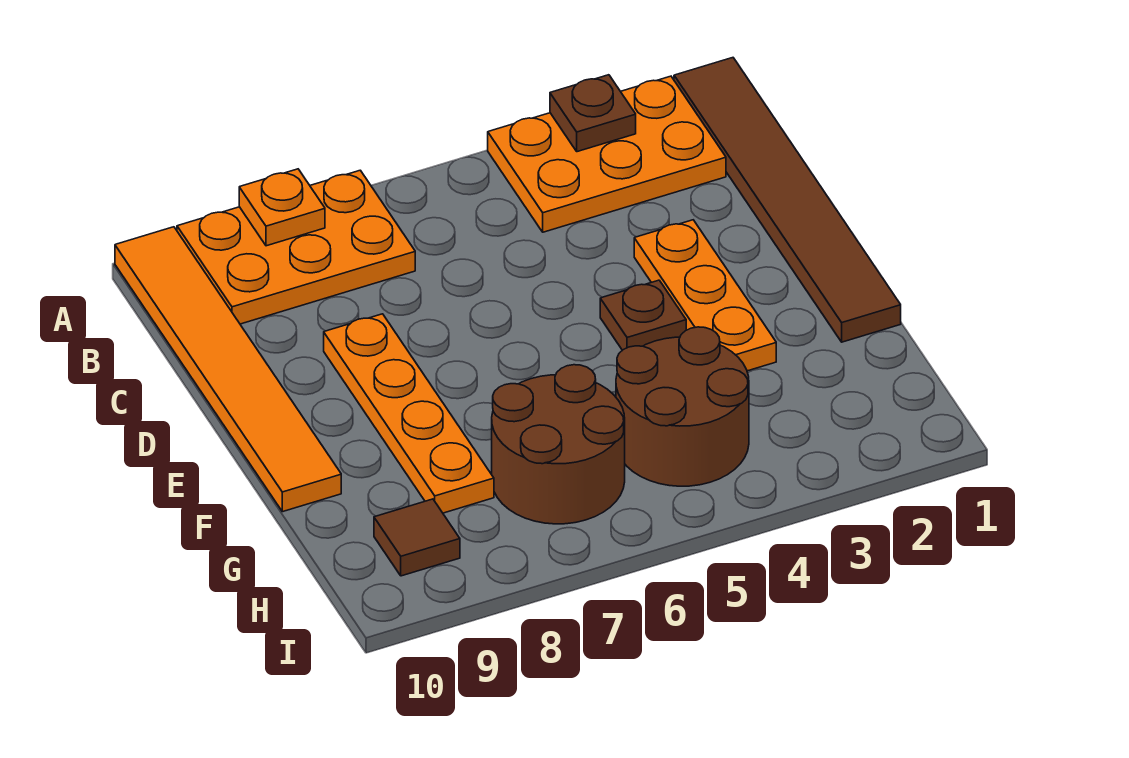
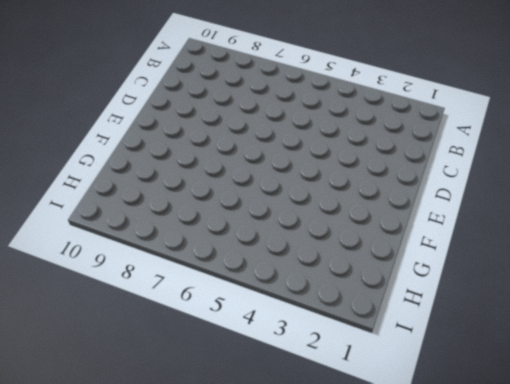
none -> brown 1x6 tile [674,58,901,342]
none -> orange 2x3 plate [488,76,726,232]
none -> orange 2x3 plate [177,170,415,324]

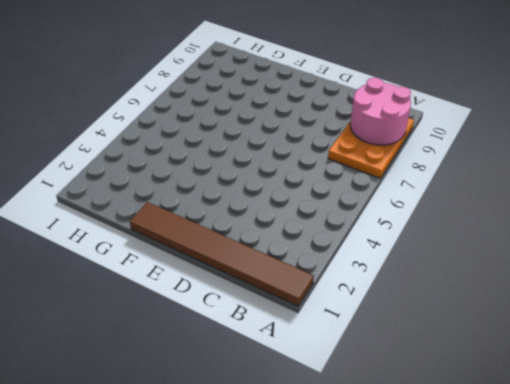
pink 2x2 round brick [350,78,411,145] -> orange 1x1 plate [239,169,325,246]
none -> orange 2x3 plate [488,76,726,232]
none -> orange 1x6 tile [115,227,341,512]
none -> orange 1x3 plate [634,220,776,371]

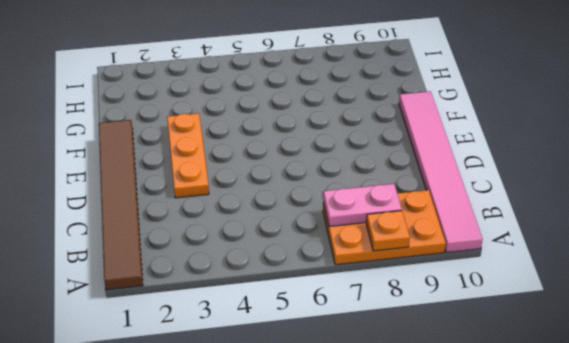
pink 1x6 tile [399,91,483,253] -> orange 1x6 tile [115,227,341,512]
pink 1x2 plate [323,184,402,227] -> none
none -> orange 2x3 plate [488,76,726,232]
none -> orange 1x4 plate [324,314,494,513]
none -> brown 1x1 plate [600,280,686,350]

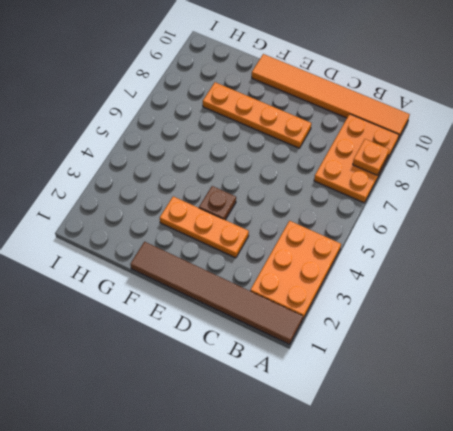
none -> brown 2x2 round brick [616,327,749,486]
none -> brown 2x2 round brick [492,365,625,524]
none -> brown 1x1 tile [374,499,460,576]

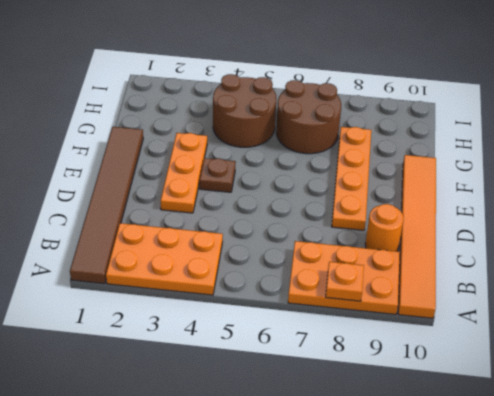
orange 1x1 round brick [365,204,404,251] -> none
none -> brown 1x1 tile [374,499,460,576]
none -> brown 1x1 plate [550,75,636,152]

